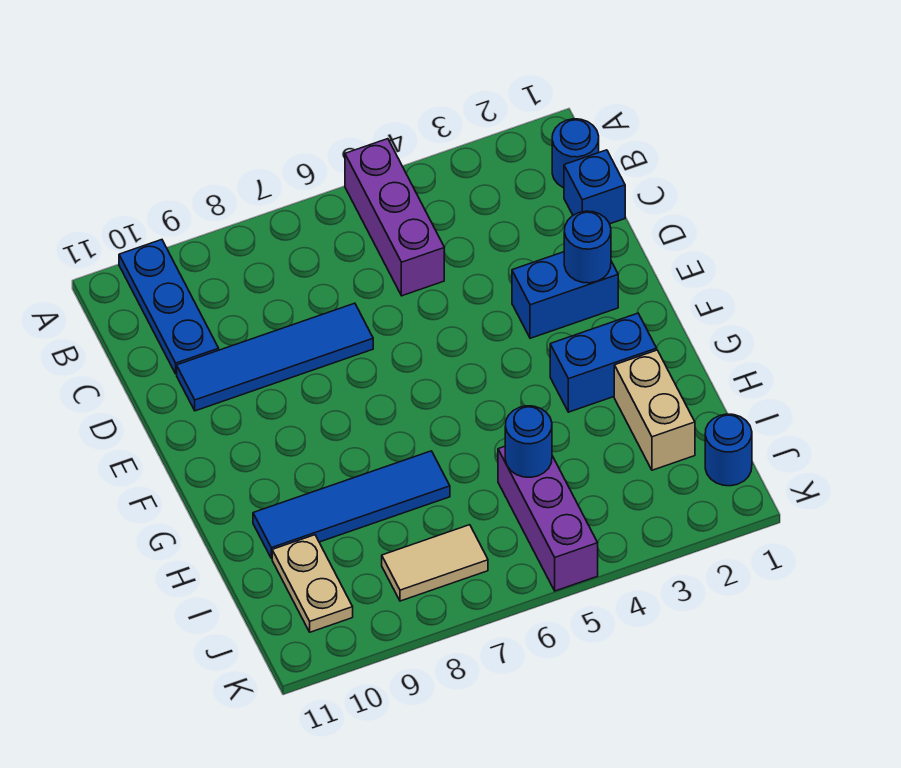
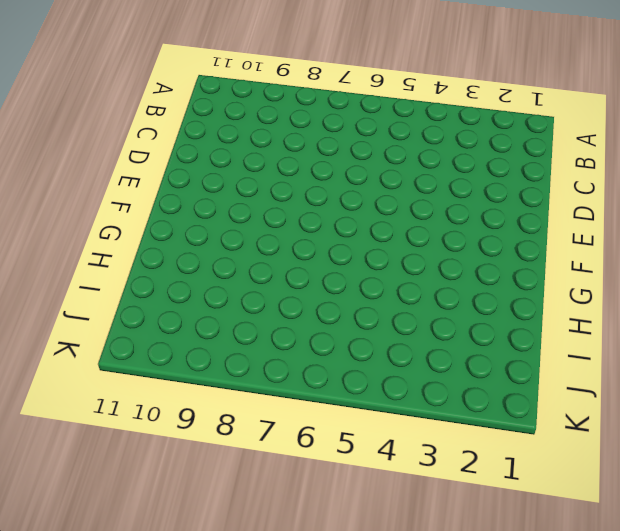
none -> purple 1x3 brick [345,139,444,296]
none -> blue 1x3 plate [119,240,219,374]
none -> blue 1x1 round brick [552,119,599,188]

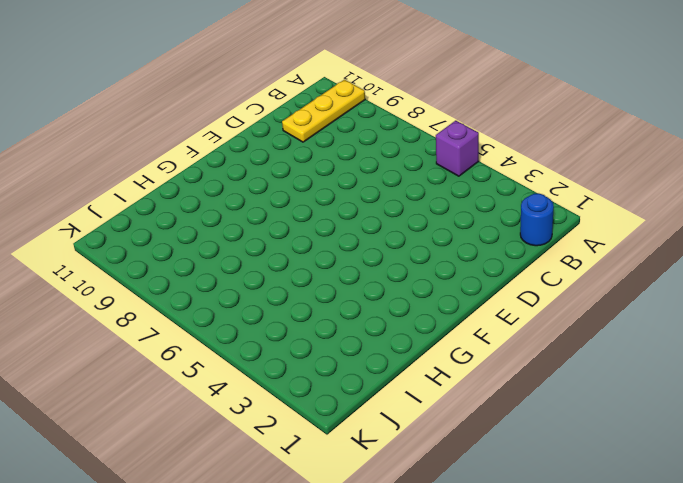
purple 1x1 brick [436,121,479,176] -> purple 1x3 brick [345,139,444,296]
yellow 1x3 plate [282,80,365,142] -> blue 1x3 plate [119,240,219,374]
none -> blue 1x1 brick [564,150,625,224]
none -> blue 1x4 tile [177,303,373,411]
none -> blue 1x2 brick [512,252,618,338]

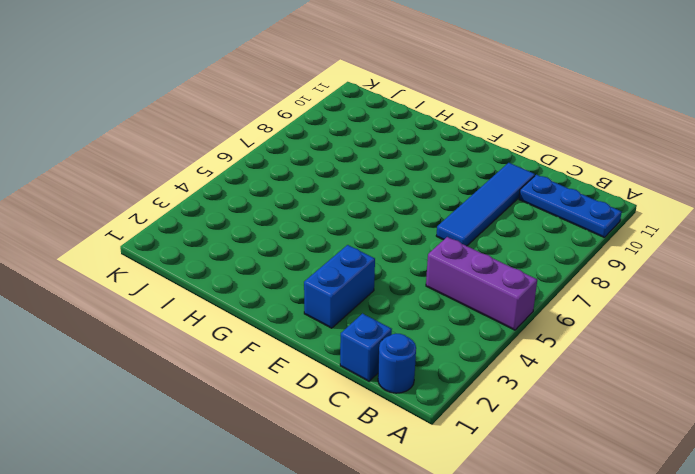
none -> blue 1x2 brick [550,313,657,412]
none -> tan 1x2 brick [614,350,695,470]
none -> blue 1x4 tile [253,451,450,559]

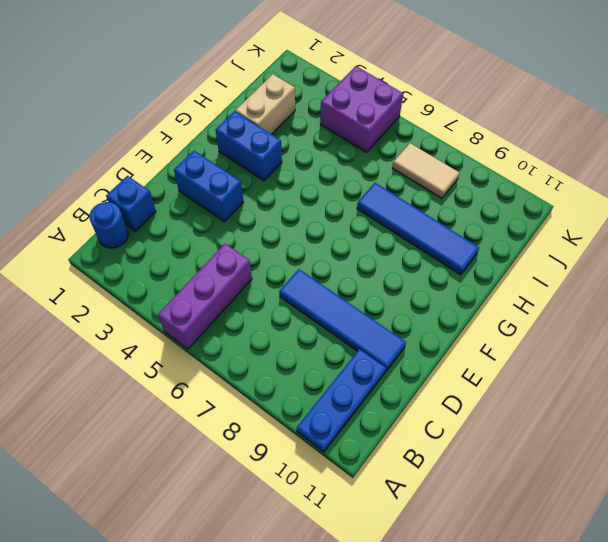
purple 2x2 brick [320,66,403,152] -> purple 1x3 brick [498,446,598,591]
none -> tan 1x2 plate [272,535,353,632]
none -> blue 1x1 round brick [705,414,752,486]
none -> blue 1x1 round brick [564,211,611,283]

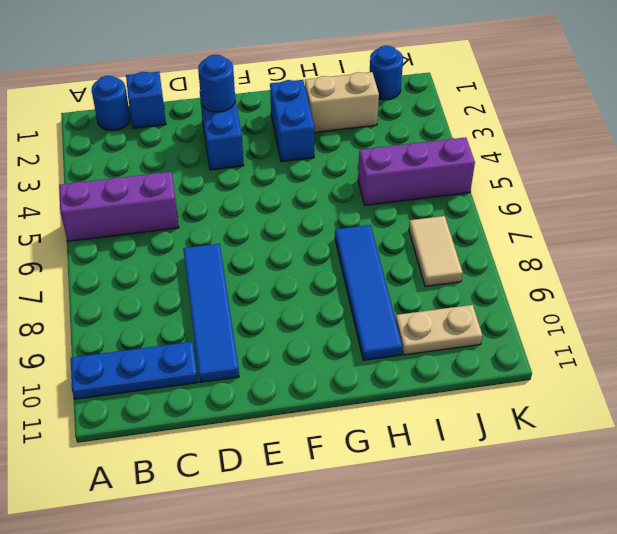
none -> blue 1x1 round brick [505,406,552,477]

